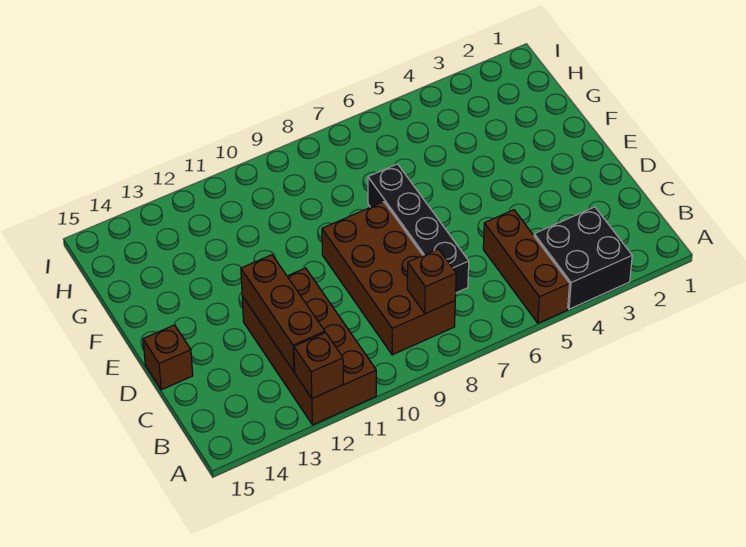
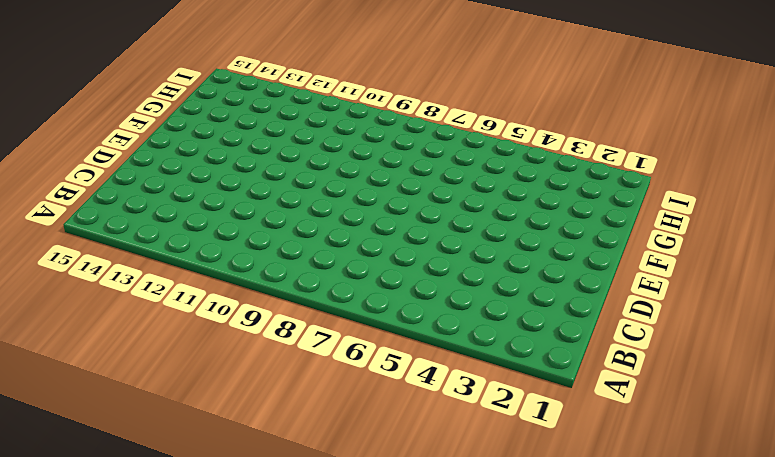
none -> black 2x2 brick [534,207,632,309]
none -> brown 1x3 brick [483,210,570,323]

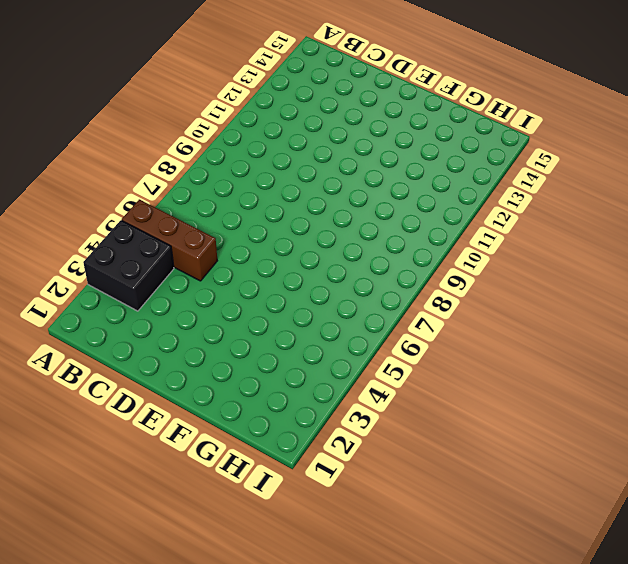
none -> brown 2x4 brick [242,268,376,425]
none -> brown 2x4 brick [322,202,455,355]

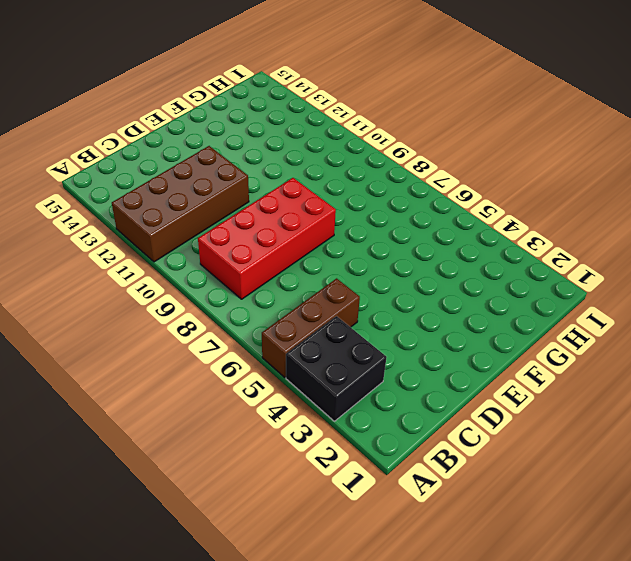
red 2x4 brick [198,178,336,299] -> brown 2x4 brick [322,202,455,355]
none -> black 1x4 brick [368,164,469,293]
none -> brown 1x1 brick [143,325,193,390]

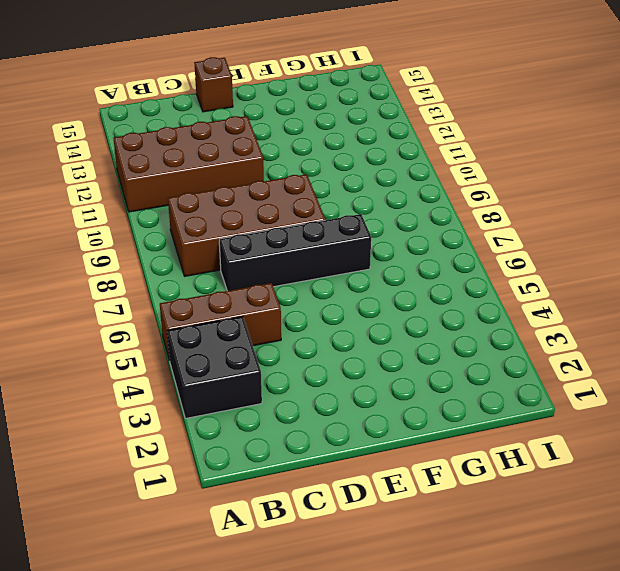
none -> brown 1x1 brick [294,333,343,399]
none -> brown 1x1 brick [407,249,456,314]

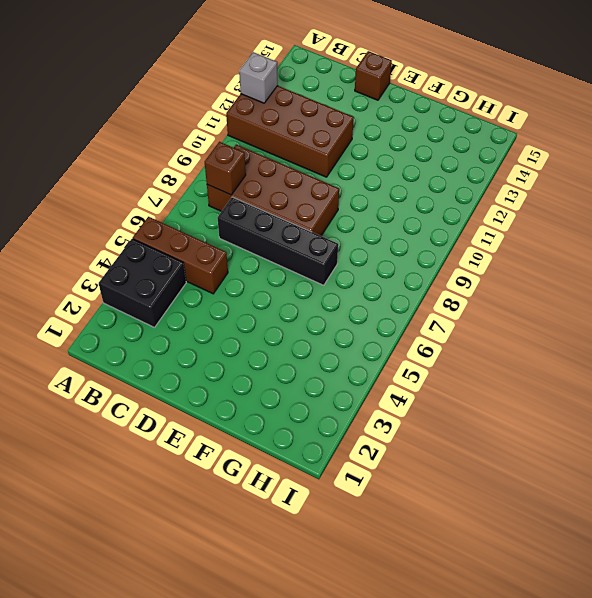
grey 1x1 brick [239,52,278,103] -> brown 1x1 brick [294,333,343,399]
none -> brown 1x3 brick [241,255,325,372]

